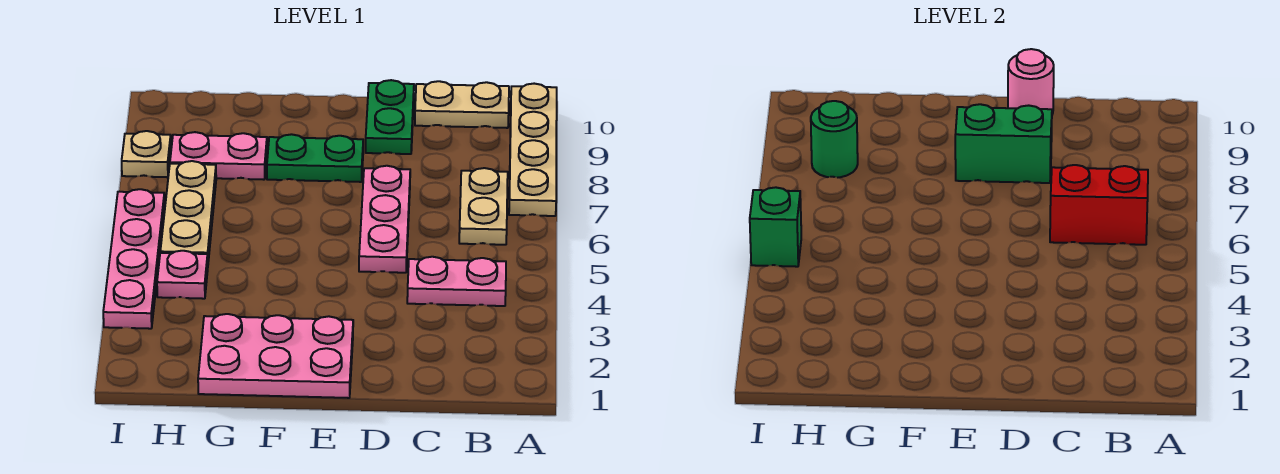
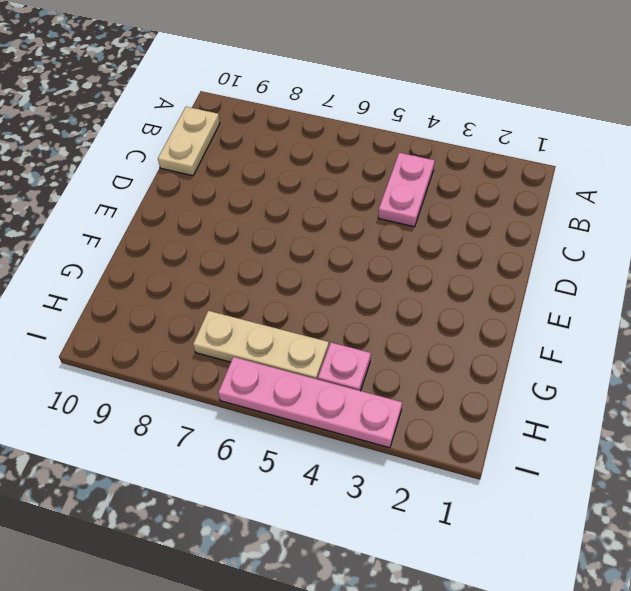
none -> tan 1x4 plate [509,84,557,216]
none -> tan 1x2 plate [459,168,508,245]
none -> pink 1x3 plate [359,166,410,273]

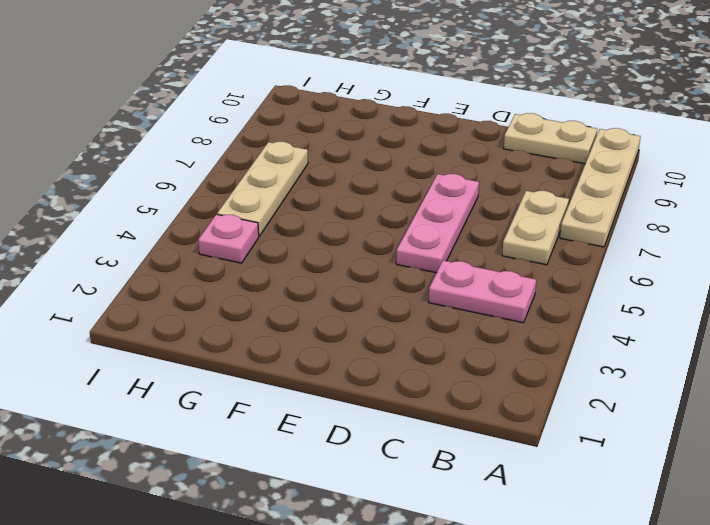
none -> green 1x2 plate [366,80,414,154]
none -> pink 2x3 plate [198,314,353,398]
none -> green 1x2 plate [267,134,363,182]

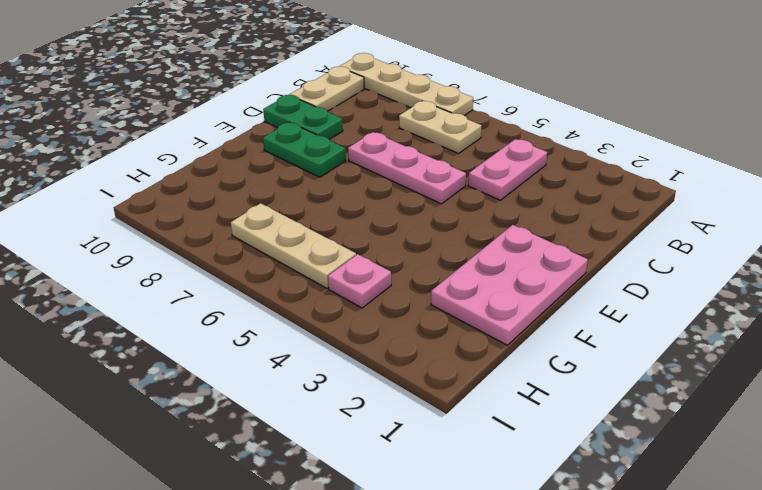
green 1x2 plate [263,122,346,177] -> green 1x2 plate turned to [267,134,363,182]
none -> pink 1x2 plate [170,132,267,180]
none -> pink 1x4 plate [103,189,165,329]
none -> tan 1x1 plate [122,131,171,177]

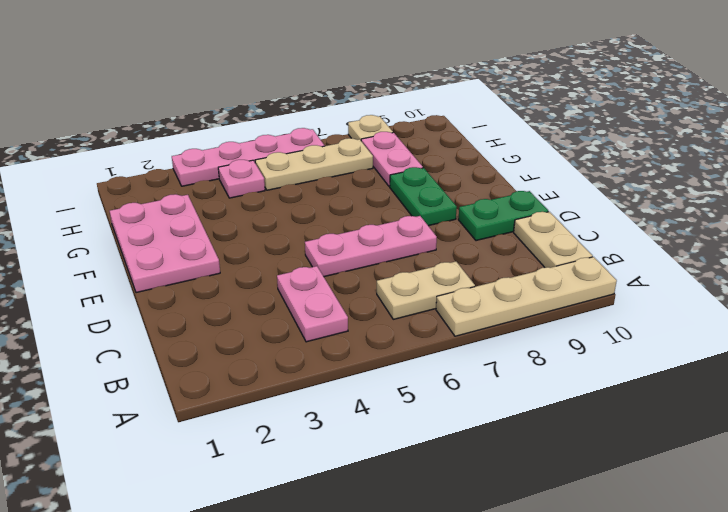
none -> red 1x2 brick [1050,165,1148,245]
none -> green 1x2 brick [955,104,1052,183]
none -> pink 1x1 round brick [1008,49,1054,114]

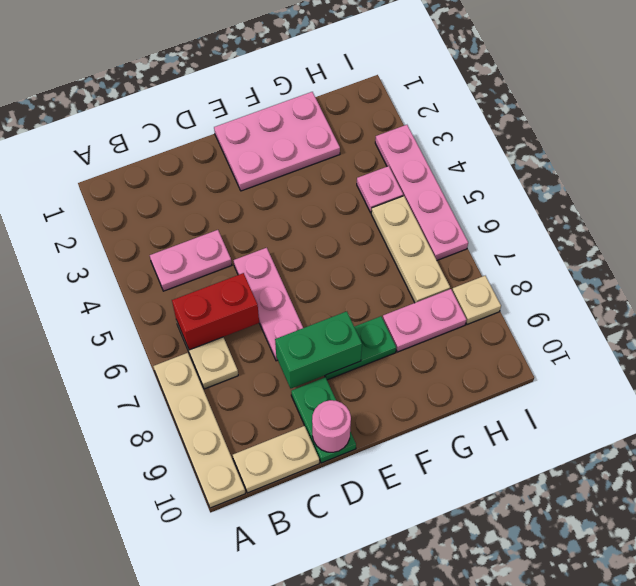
none -> green 1x1 round brick [811,101,858,178]
none -> green 1x1 brick [750,187,801,267]

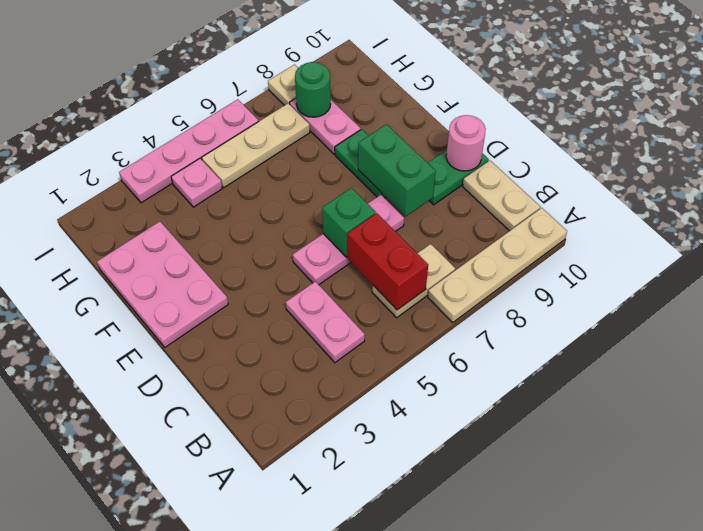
green 1x1 brick [322,188,376,257] -> green 1x1 brick moved to [750,187,801,267]

